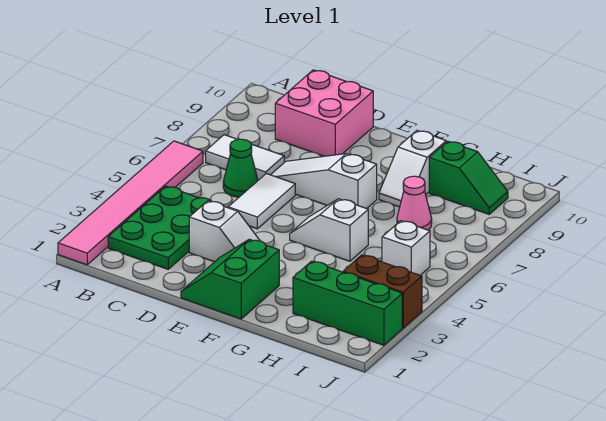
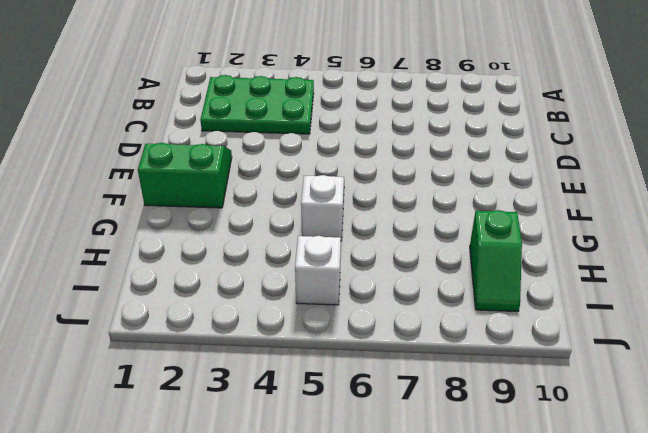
none -> pink 1x6 tile [58,141,203,265]
none -> white 1x2 tile [206,135,284,180]
none -> green 1x1 cone [223,139,258,197]

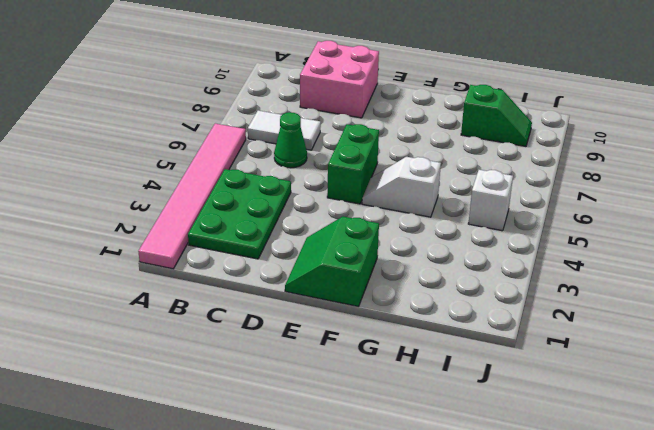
green 1x2 brick [327,124,379,204] -> none
none -> white 1x2 slope [189,201,260,262]
none -> white 1x2 tile [228,174,295,229]
none -> white 1x3 slope [271,154,377,209]

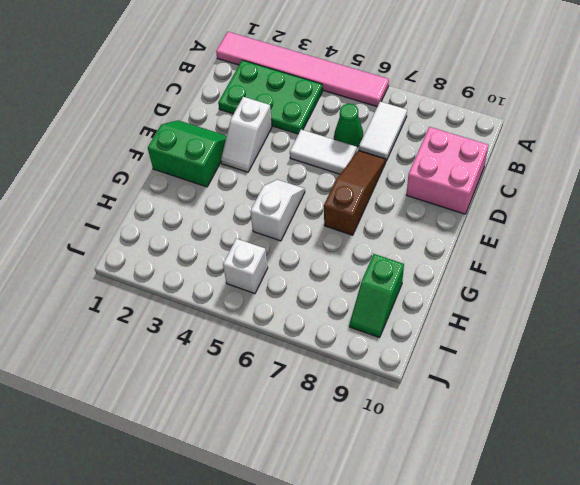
brown 1x3 slope [324,150,386,235] -> white 1x3 slope [271,154,377,209]
none -> white 1x2 slope [379,130,446,207]
none -> green 1x3 brick [293,261,402,345]
none -> pink 1x1 cone [397,176,432,230]

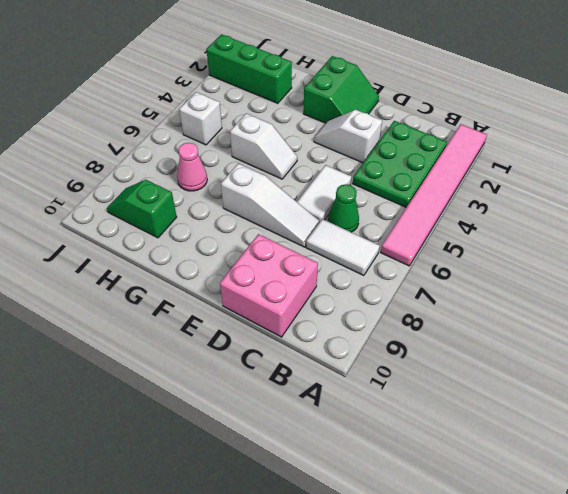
none -> white 1x2 slope [379,130,446,207]
none -> brown 1x2 brick [343,255,422,328]

